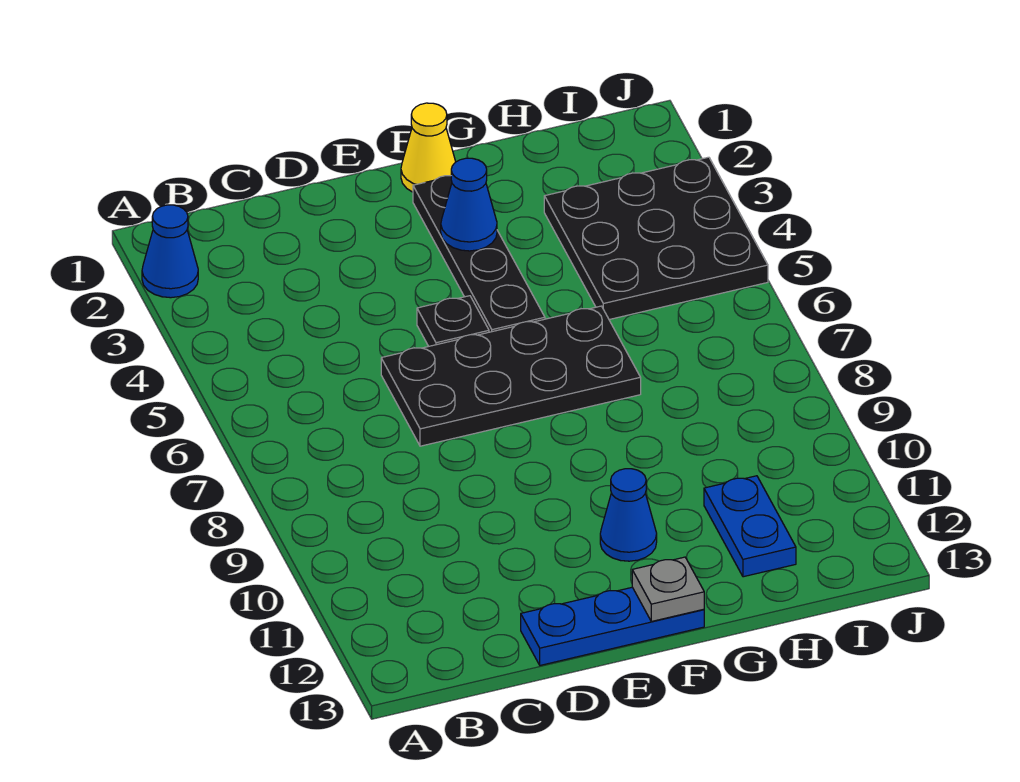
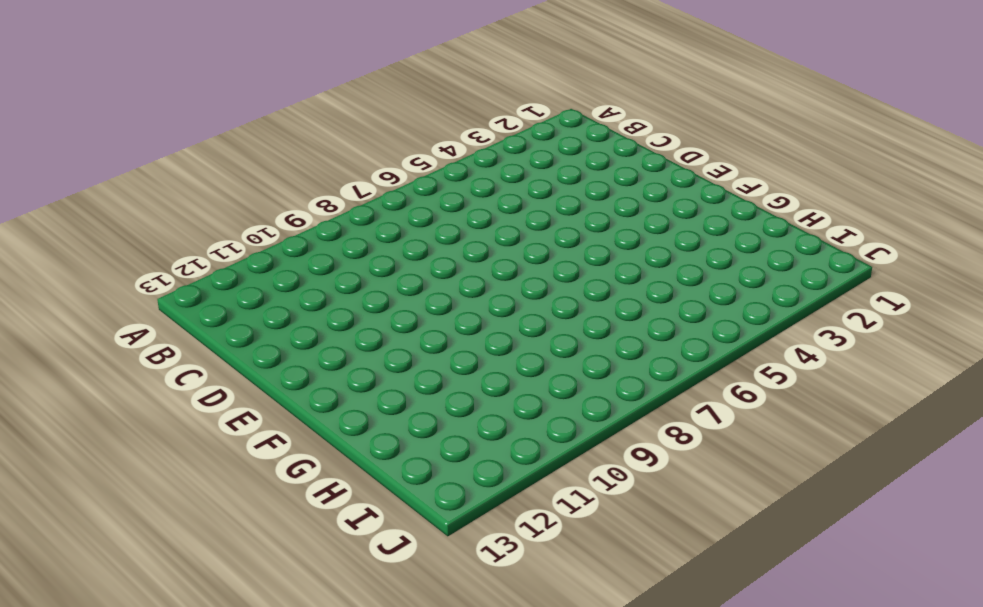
none -> blue 1x1 cone [142,205,198,298]
none -> black 2x4 plate [381,306,641,446]

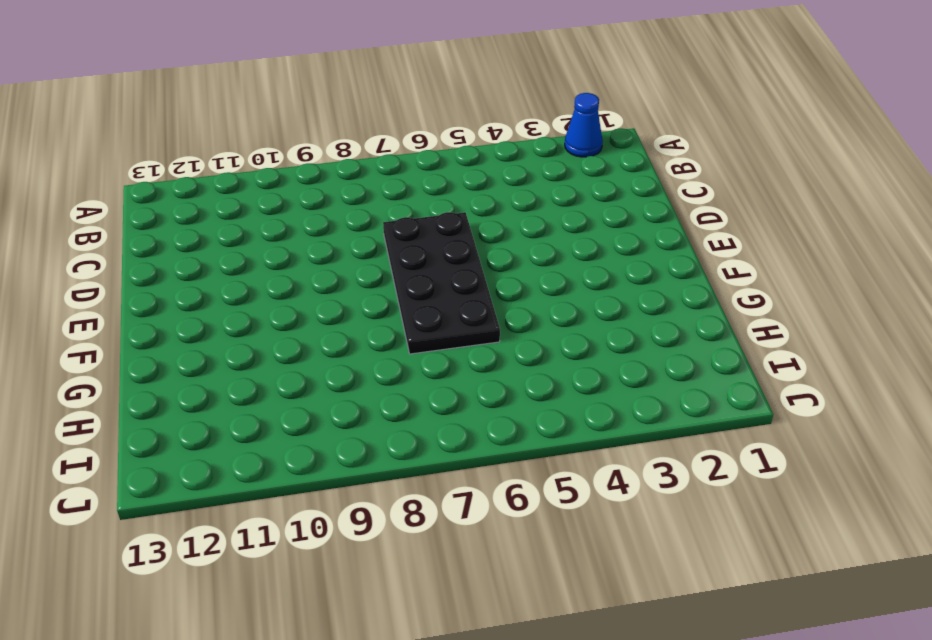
none -> blue 1x3 plate [521,587,704,665]
none -> black 1x1 plate [417,296,489,346]

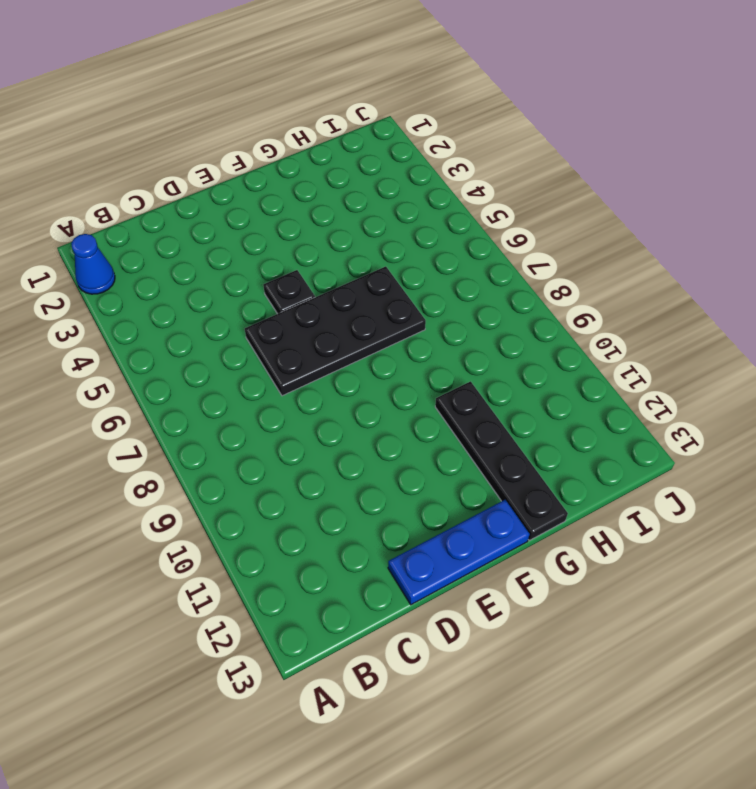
black 1x4 plate [435,381,568,540] -> black 1x4 plate moved to [413,176,545,332]
none -> yellow 1x1 cone [401,103,456,192]
none -> blue 1x1 cone [600,469,657,561]

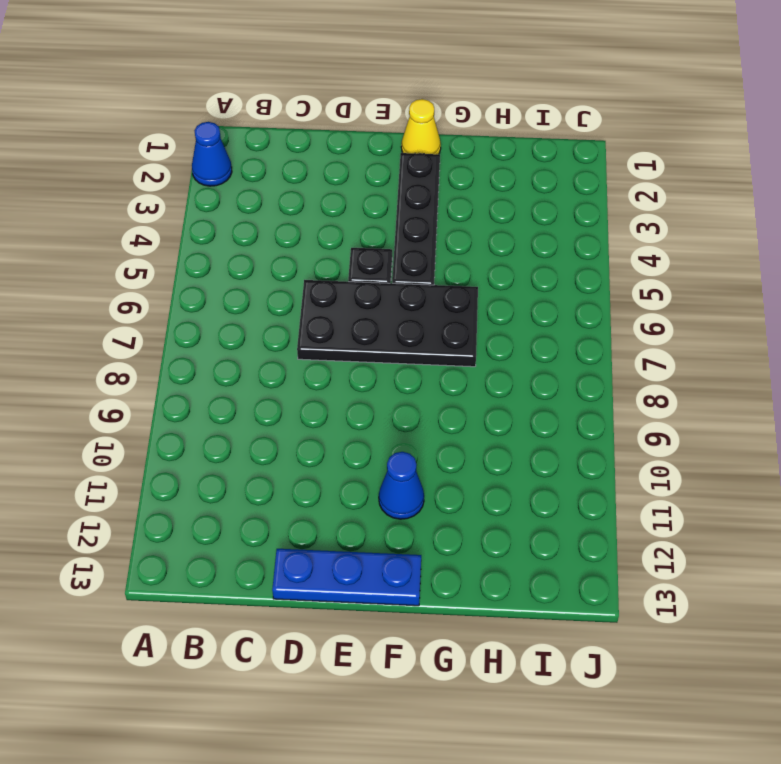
none -> black 3x3 plate [544,157,768,320]
none -> blue 1x2 plate [704,476,796,577]

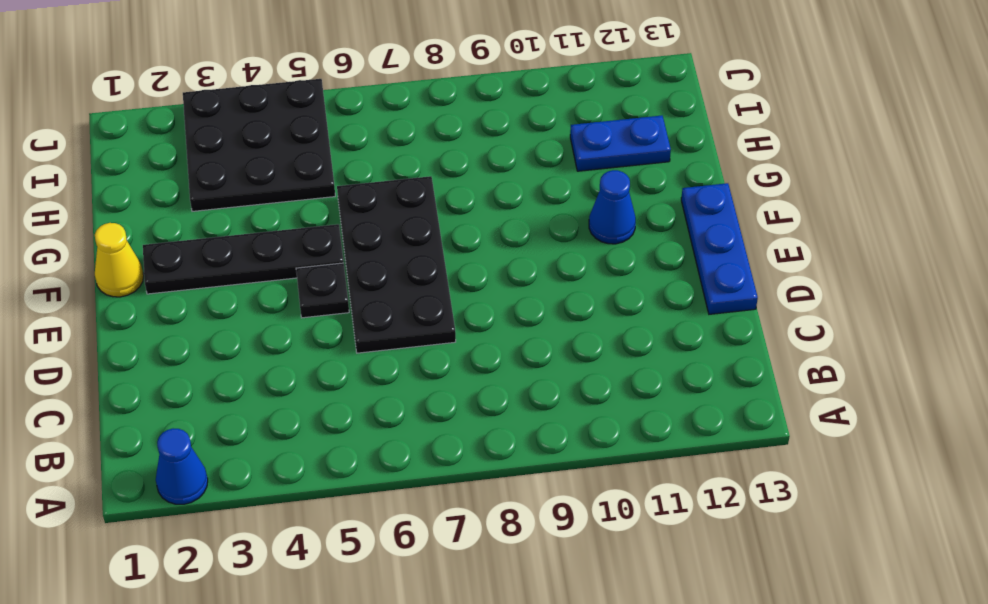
none -> blue 1x1 cone [441,158,497,251]
none -> grey 1x1 plate [632,557,704,621]

